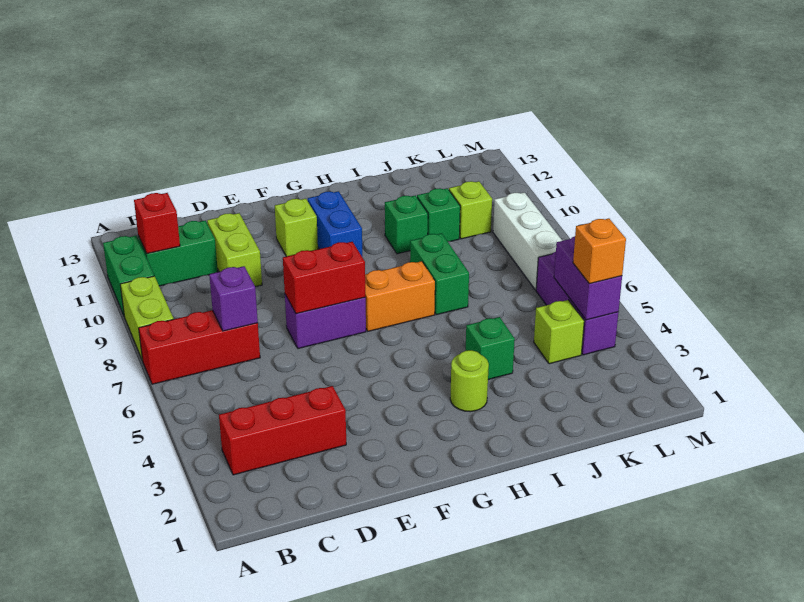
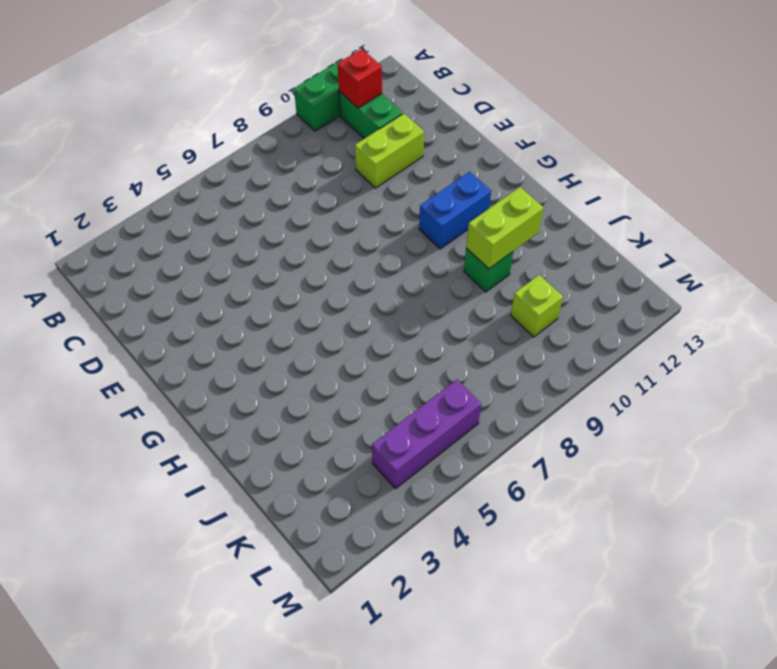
lime 1x2 brick [466,187,543,269] -> lime 1x2 brick moved to [120,276,174,361]
none -> red 1x3 brick [139,310,260,384]
none -> red 1x3 brick [219,386,346,475]
none -> purple 1x2 brick [285,295,366,349]

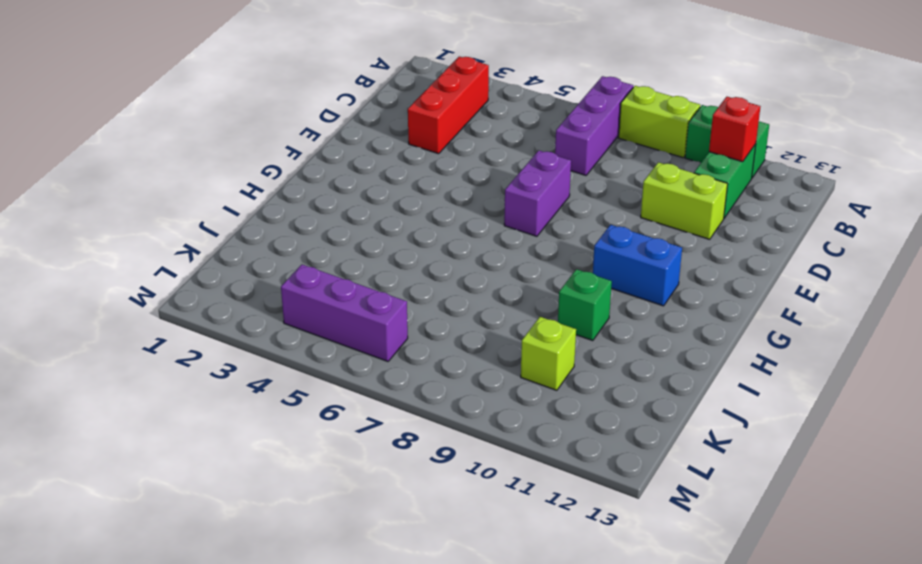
purple 1x3 brick [555,76,633,175] -> red 1x3 brick [139,310,260,384]
none -> lime 1x1 brick [275,199,318,256]
none -> orange 1x2 brick [365,261,435,331]
none -> lime 1x1 round brick [450,350,489,412]

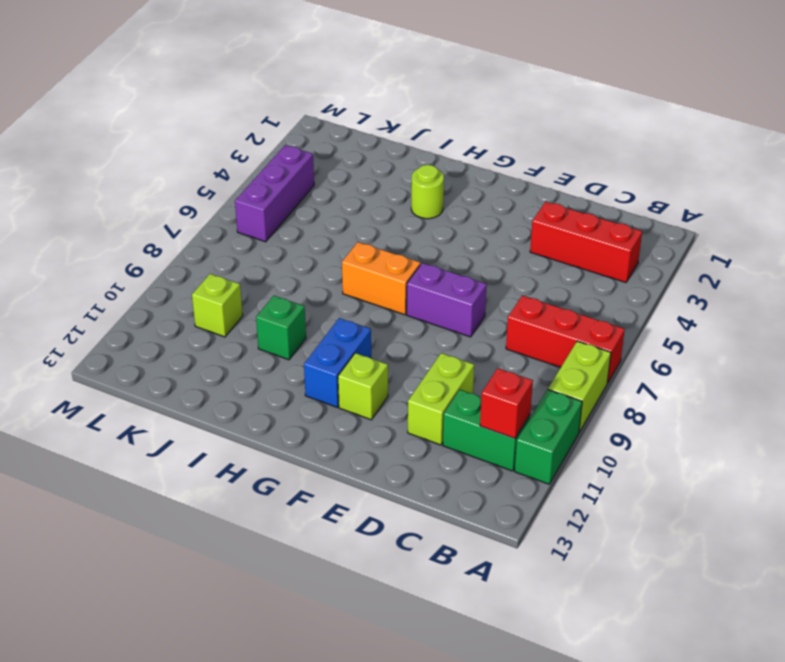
none -> green 1x1 brick [466,317,515,380]
none -> green 1x2 brick [410,233,469,315]
none -> green 1x1 brick [417,188,460,241]

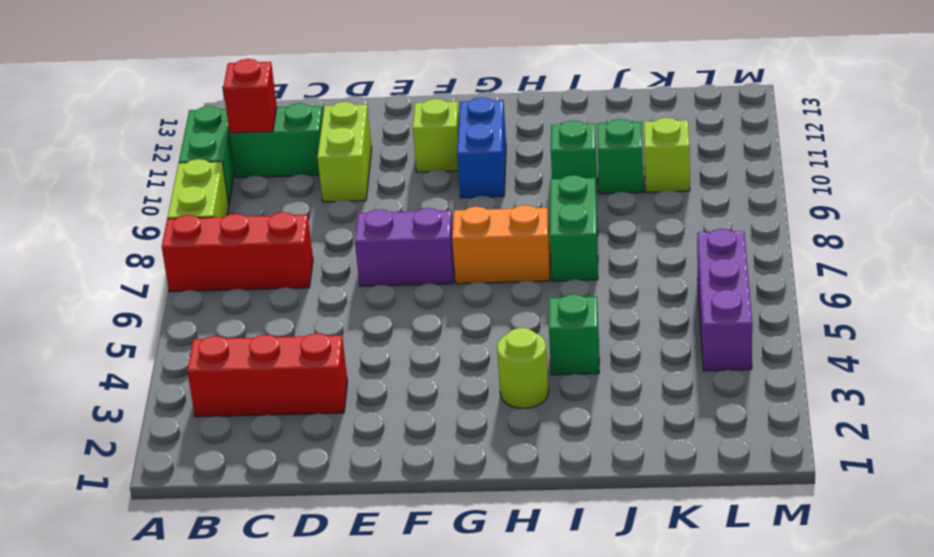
none -> lime 1x1 brick [534,300,584,364]
none -> white 1x3 brick [493,192,562,290]
none -> purple 1x1 brick [209,266,258,331]

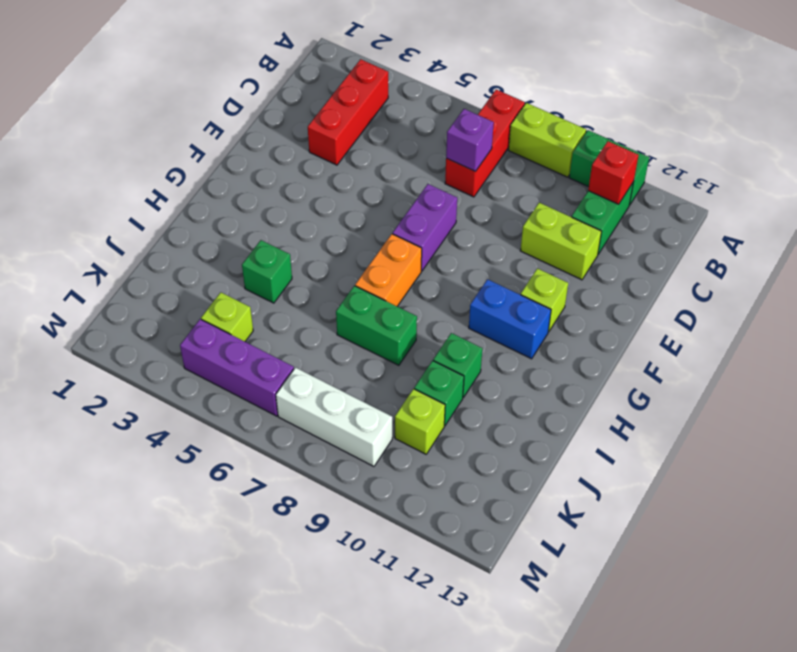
none -> lime 1x1 round brick [450,350,489,412]
none -> red 1x2 brick [283,242,365,314]
none -> purple 1x2 brick [554,236,622,320]

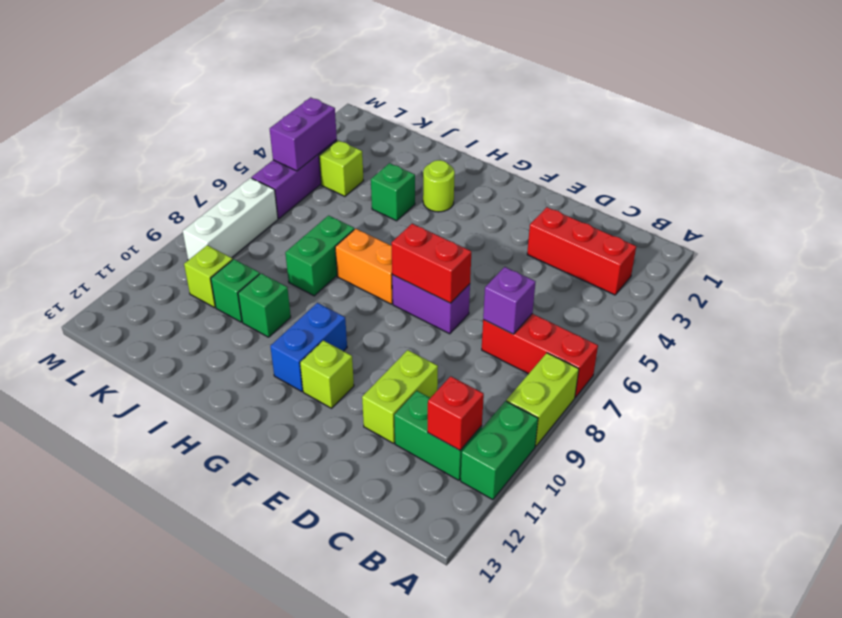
none -> orange 1x1 brick [573,218,626,284]

